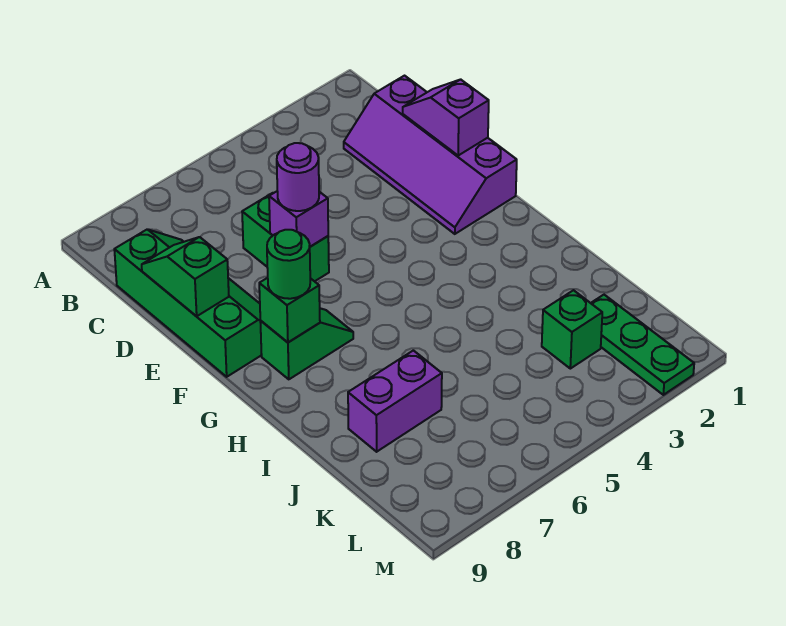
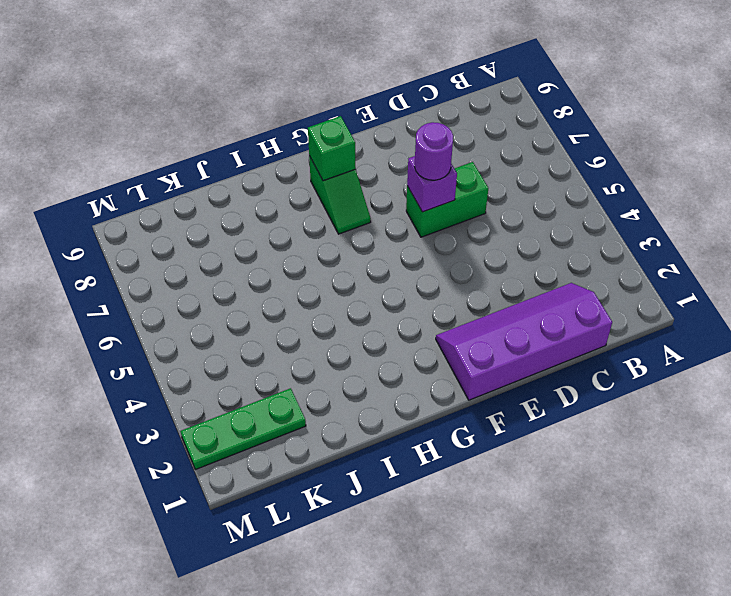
none -> green 2x4 slope [114,229,262,377]
none -> purple 1x2 brick [348,350,442,452]
none -> green 1x1 brick [542,290,602,369]

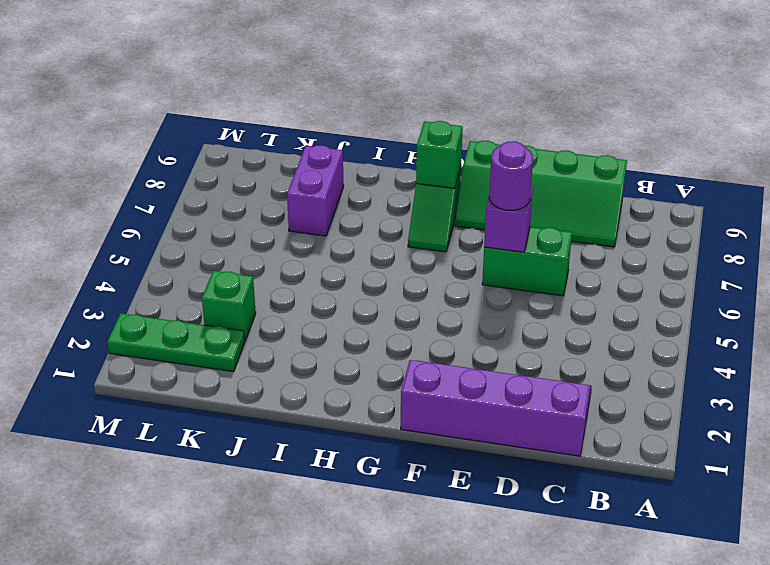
none -> purple 1x2 slope [403,79,489,155]
none -> green 1x2 slope [142,237,229,316]
none -> green 1x1 round brick [267,230,310,299]

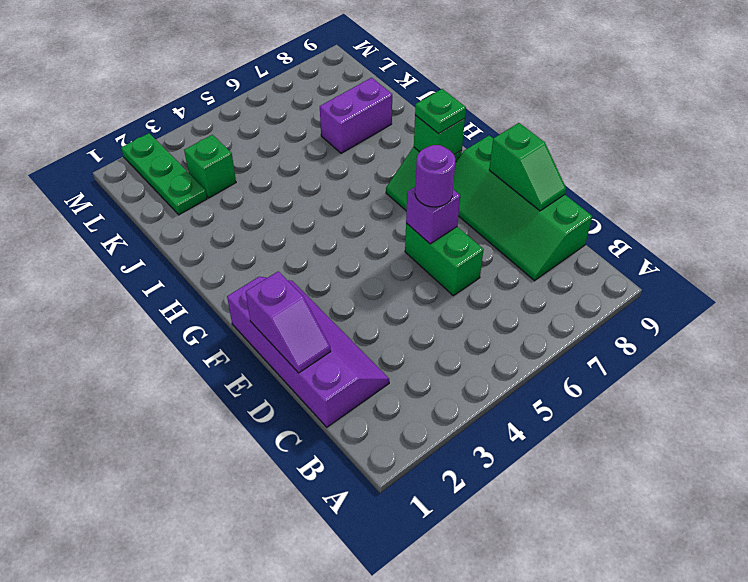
green 1x1 plate [415,89,466,134] -> green 1x1 round brick [267,230,310,299]

